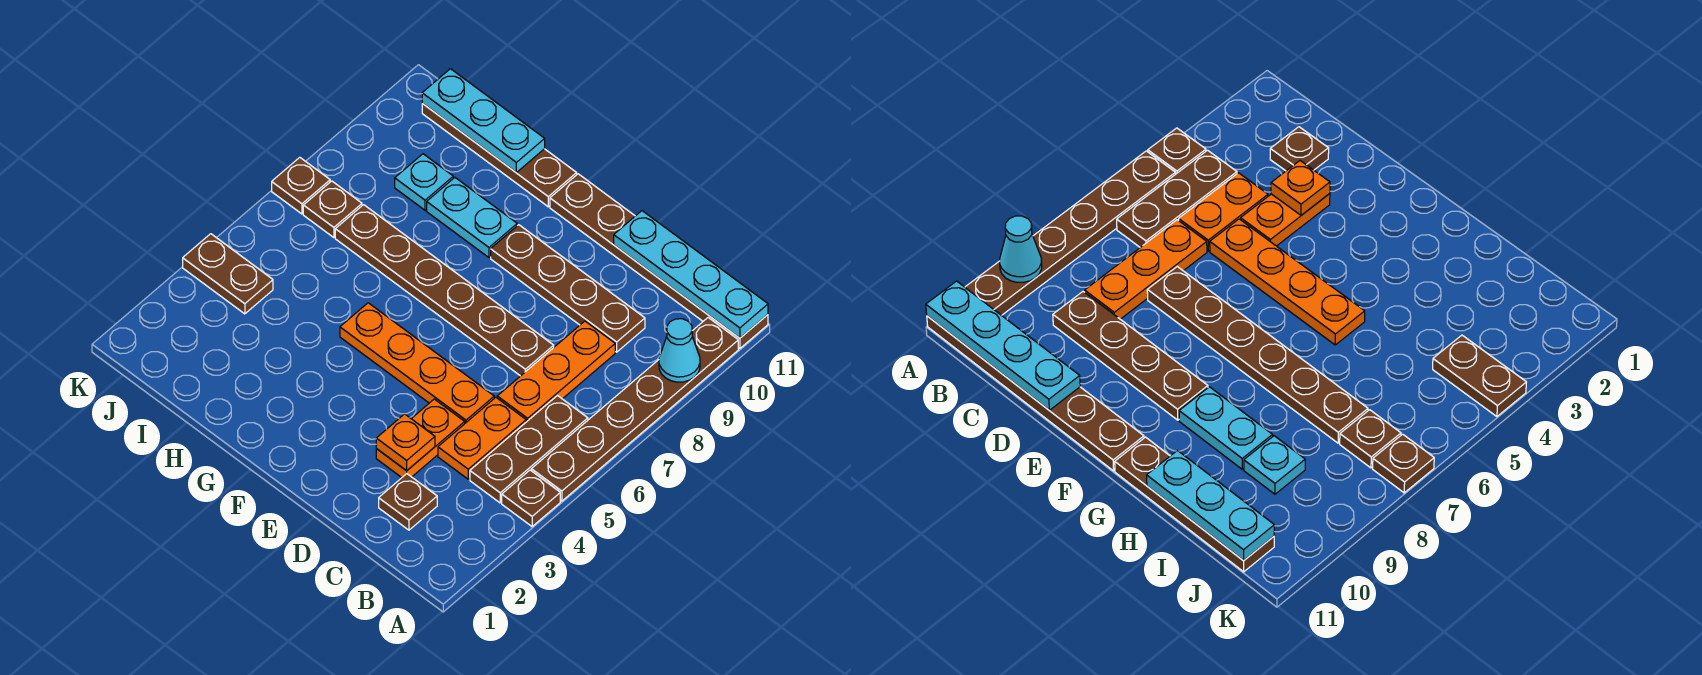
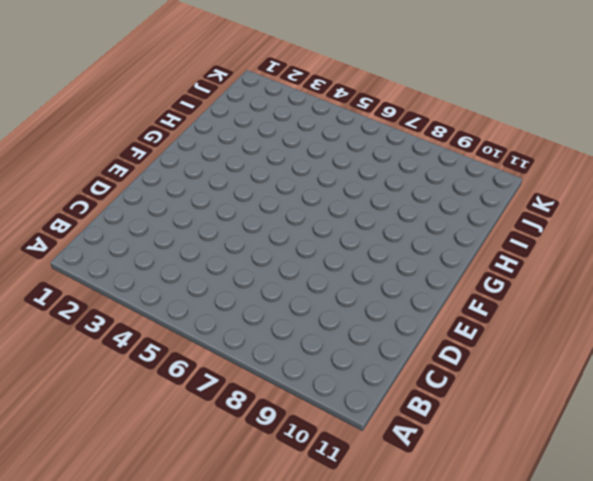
none -> brown 1x1 plate [502,470,560,526]
none -> brown 1x6 plate [531,318,738,501]
none -> brown 1x6 plate [550,174,768,349]

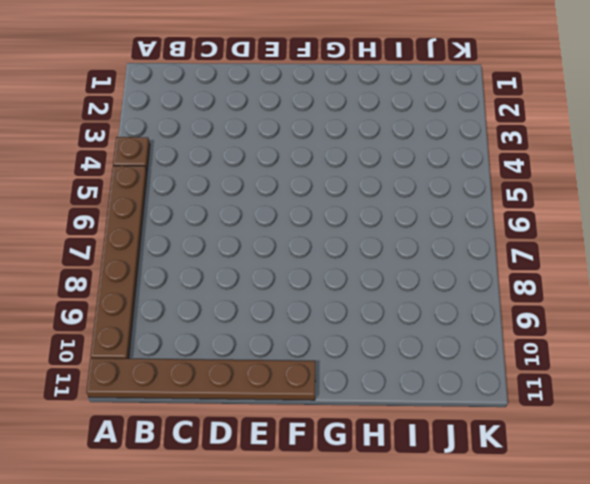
none -> brown 1x3 plate [470,396,588,503]
none -> brown 1x1 plate [379,474,437,530]
none -> orange 1x2 plate [438,398,526,479]

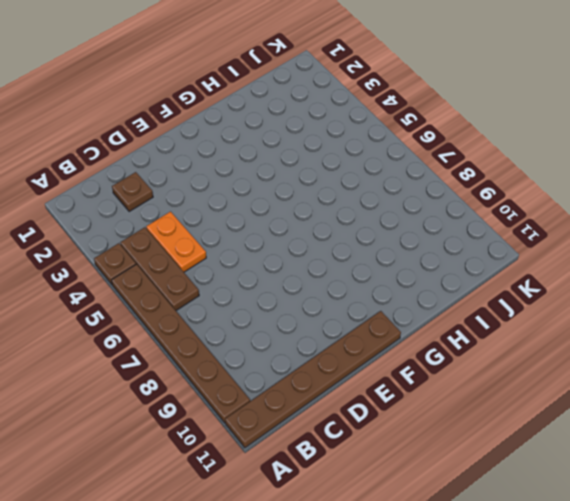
none -> orange 1x3 plate [497,321,615,422]
none -> brown 1x4 plate [491,225,645,352]
none -> orange 1x2 plate [376,399,465,477]

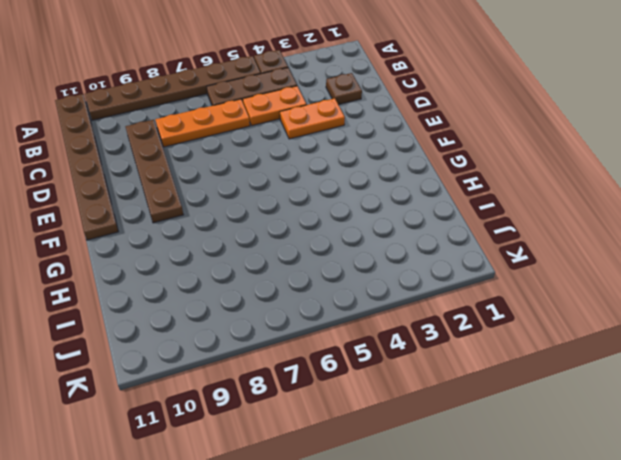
none -> orange 1x4 plate [340,303,494,423]
none -> brown 1x6 plate [335,205,554,376]
none -> cyan 1x2 plate [427,178,517,257]

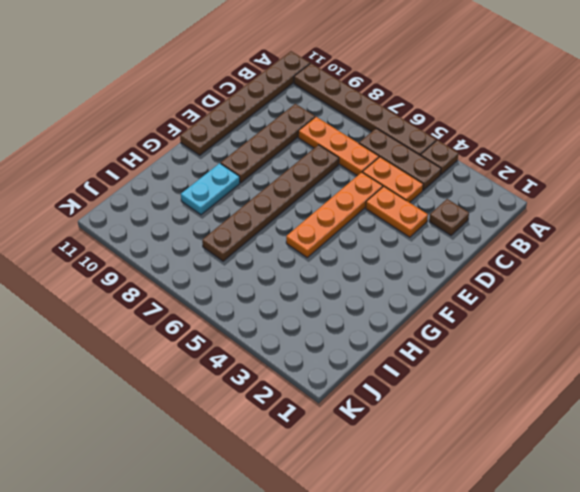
none -> brown 1x4 plate [422,104,577,207]
none -> cyan 1x1 plate [395,154,453,210]
none -> brown 1x2 plate [183,234,273,314]

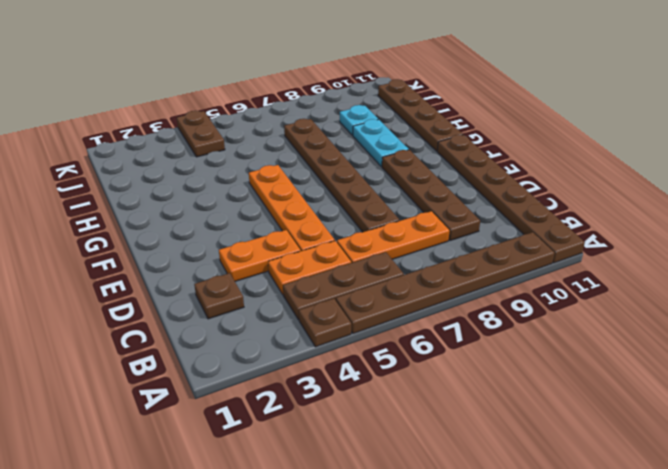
none -> brown 1x1 plate [303,181,362,238]
none -> brown 1x1 plate [272,157,330,214]
none -> cyan 1x1 cone [659,319,700,382]

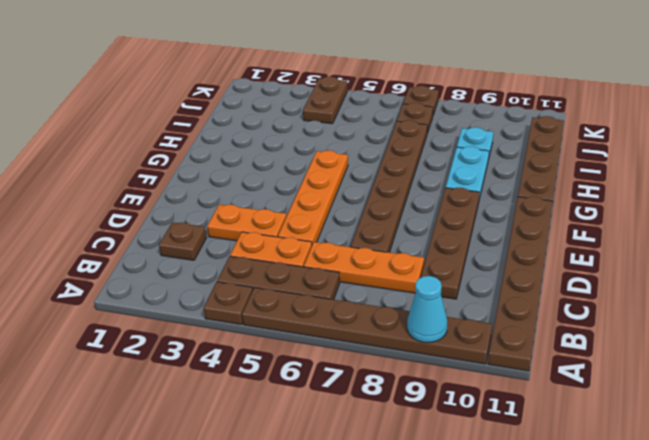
none -> cyan 1x4 plate [614,211,768,338]
none -> orange 1x1 plate [376,414,435,471]
none -> cyan 1x3 plate [422,69,545,172]

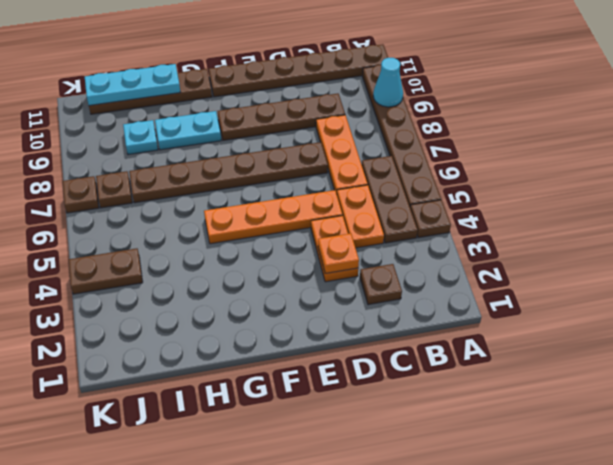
none -> cyan 1x4 plate [614,211,768,338]

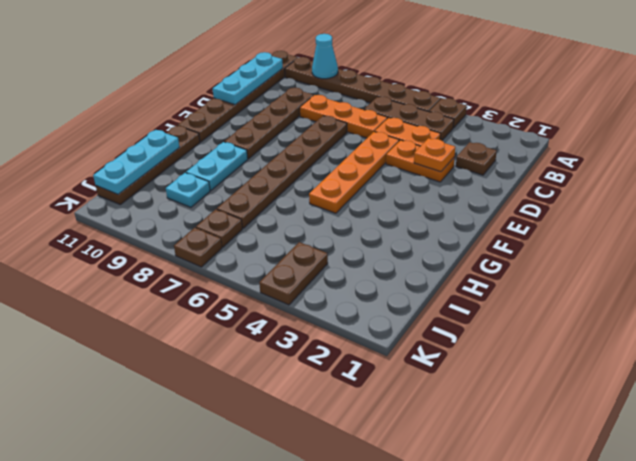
cyan 1x3 plate [213,52,283,105] -> cyan 1x4 plate [614,211,768,338]

